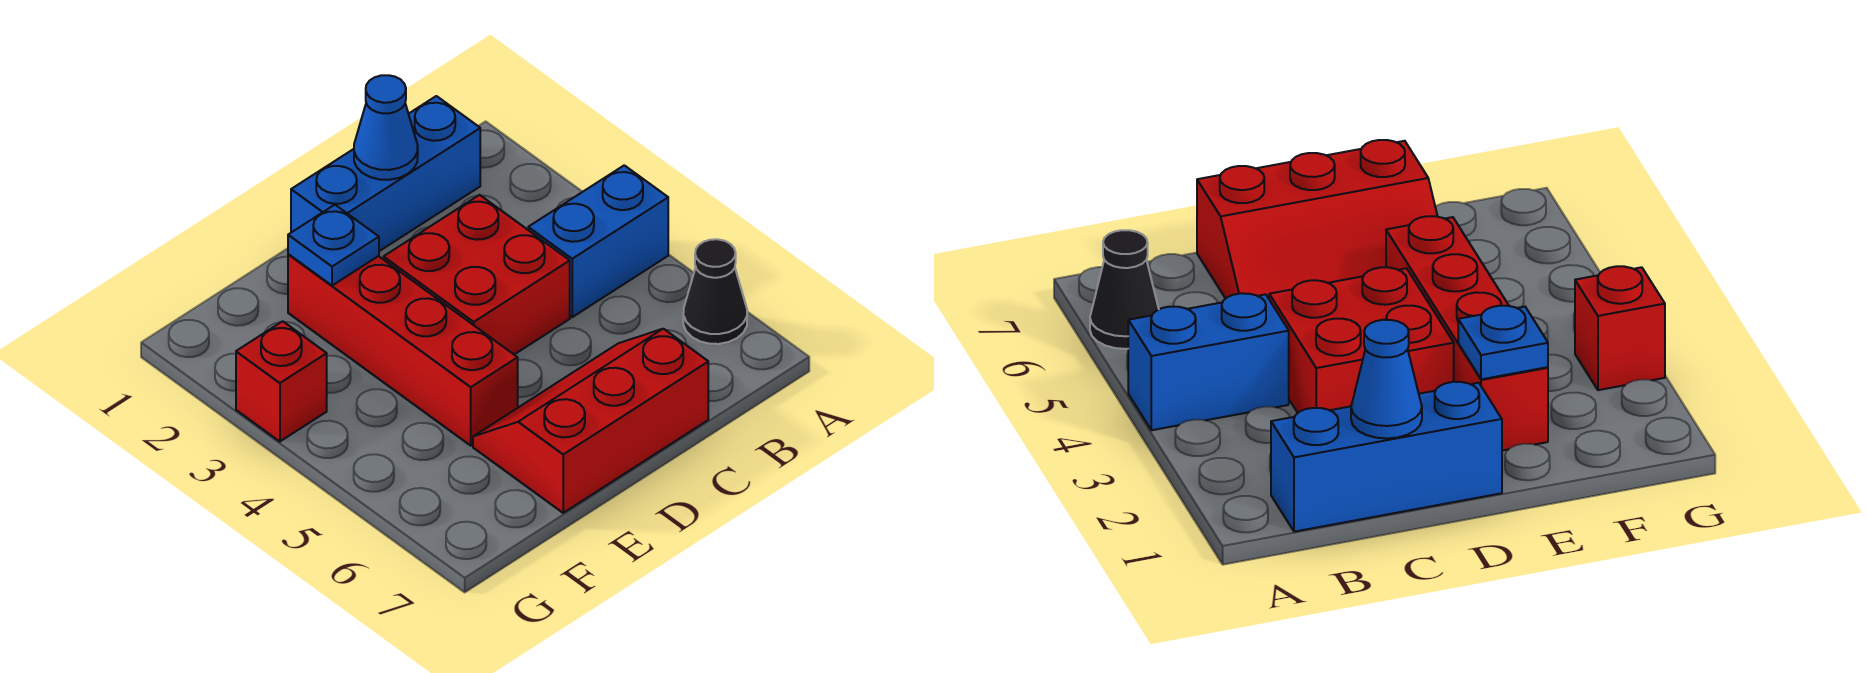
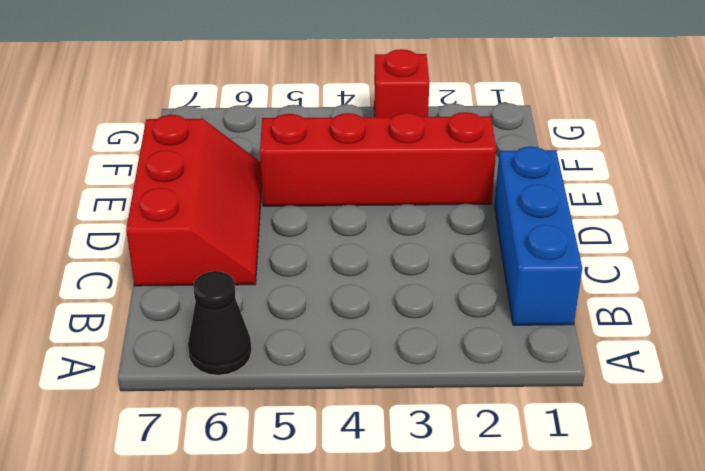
none -> blue 1x2 brick [528,165,668,317]
none -> red 2x2 brick [384,195,570,354]

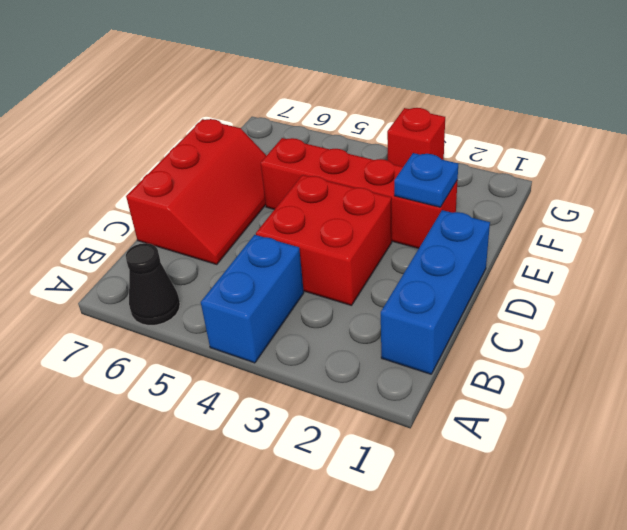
none -> blue 1x1 cone [354,75,418,180]

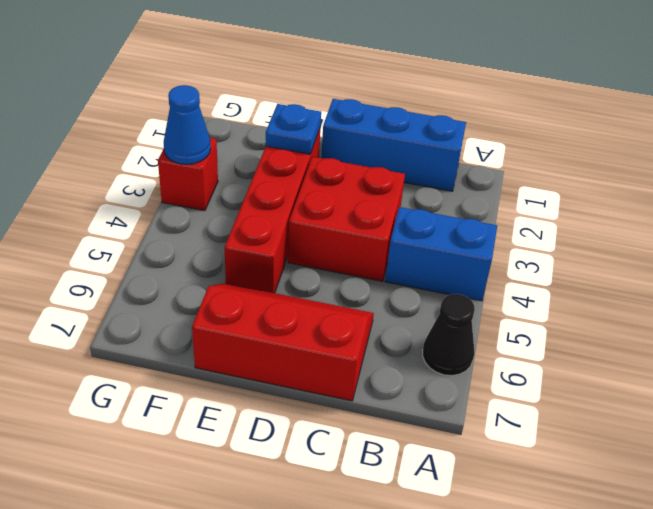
blue 1x1 cone [163,85,211,164] -> blue 1x1 cone moved to [354,75,418,180]

